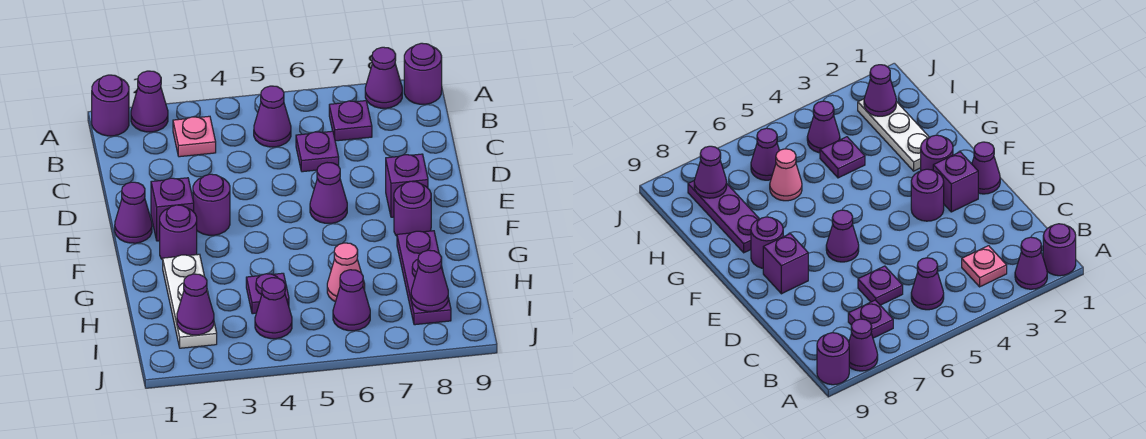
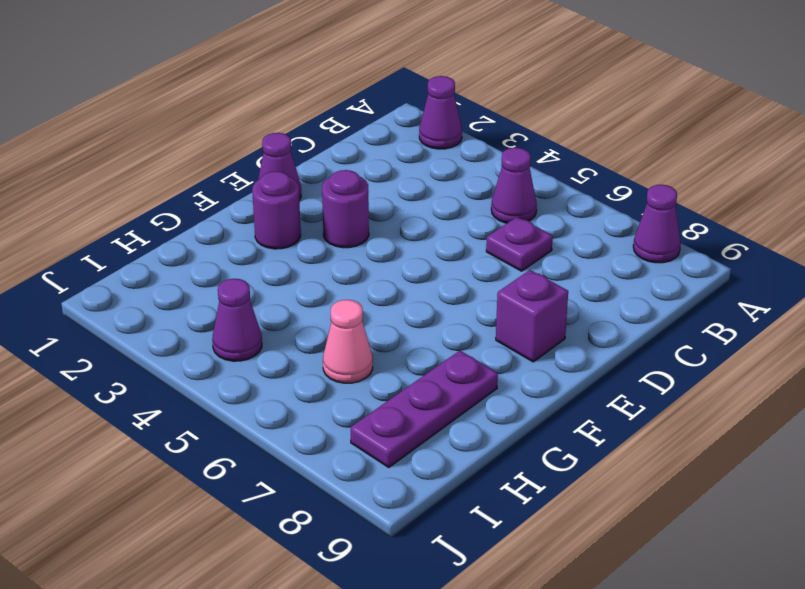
none -> purple 1x1 round brick [92,75,129,136]
none -> purple 1x1 round brick [404,43,442,104]
none -> pink 1x1 plate [173,116,216,157]

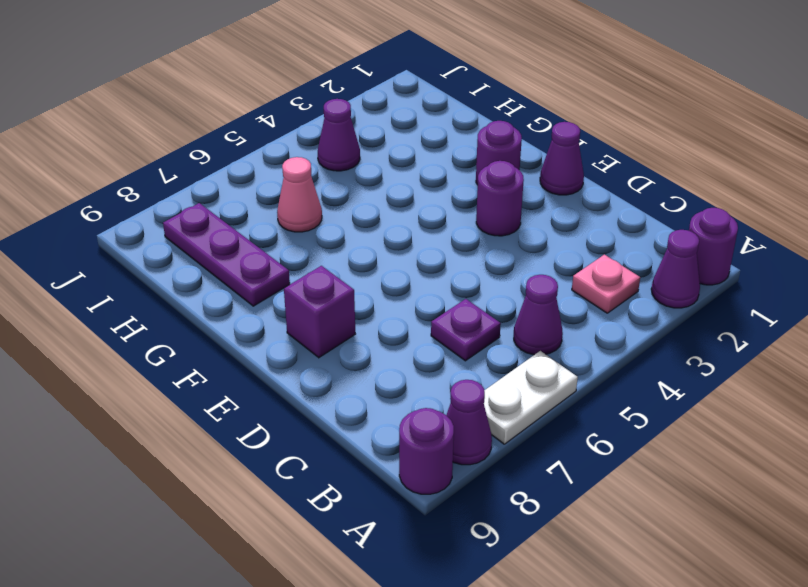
white 1x2 plate [484,351,578,444] -> none
none -> purple 1x1 plate [329,101,372,141]
none -> purple 1x1 brick [151,178,194,241]
none -> purple 1x1 cone [310,163,347,223]

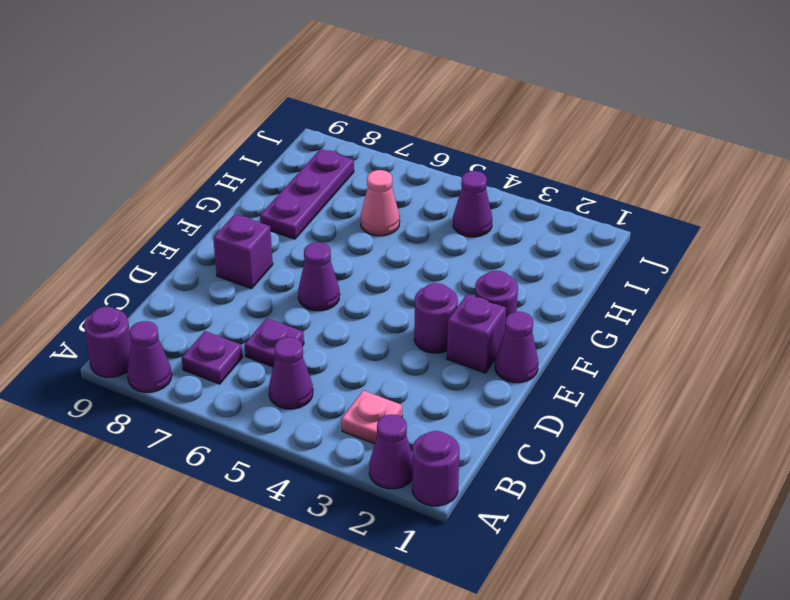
none -> purple 1x1 round brick [394,181,431,236]
none -> white 1x3 plate [163,254,217,348]
none -> purple 1x1 plate [246,273,289,314]

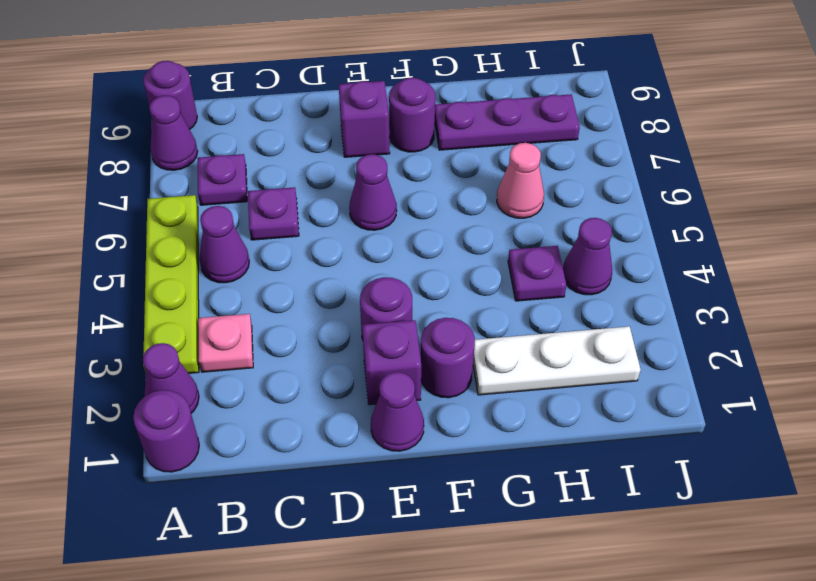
lime 1x4 plate [143,195,199,373] -> none
none -> purple 1x1 cone [333,270,370,331]
none -> purple 1x1 cone [177,274,214,335]
none -> purple 1x1 cone [411,250,448,311]

